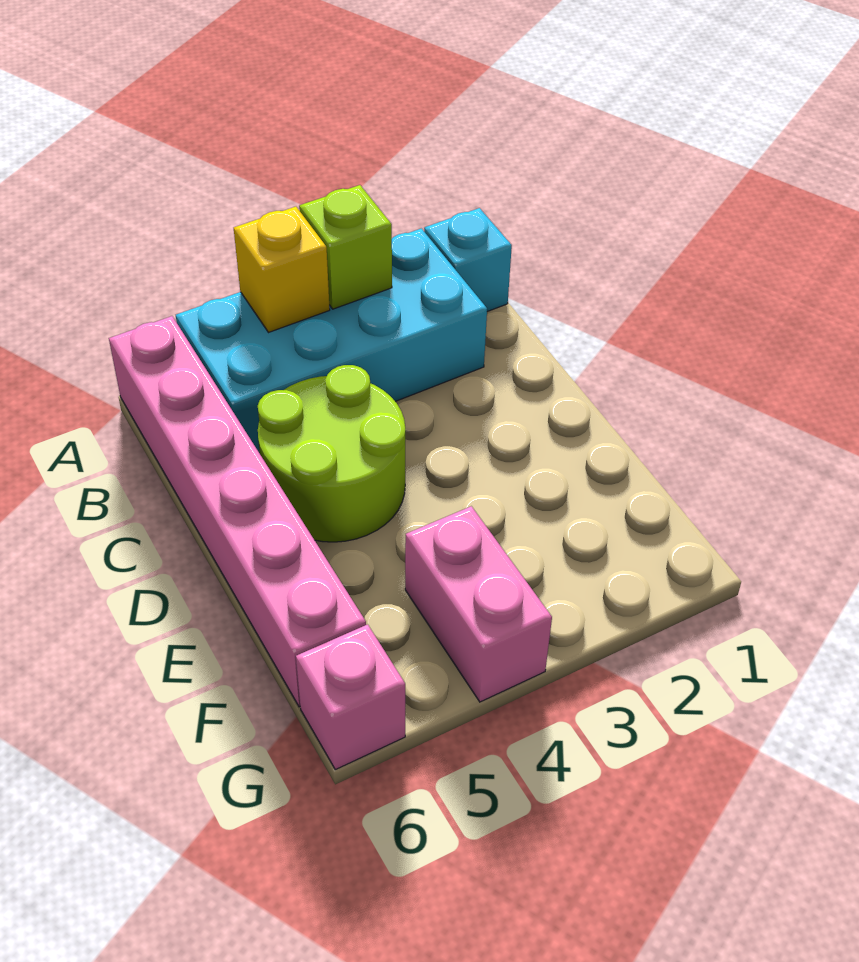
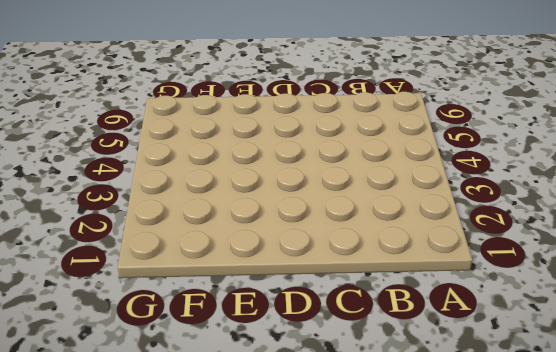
none -> cyan 1x1 brick [424,208,512,312]
none -> cyan 2x4 brick [176,228,487,453]

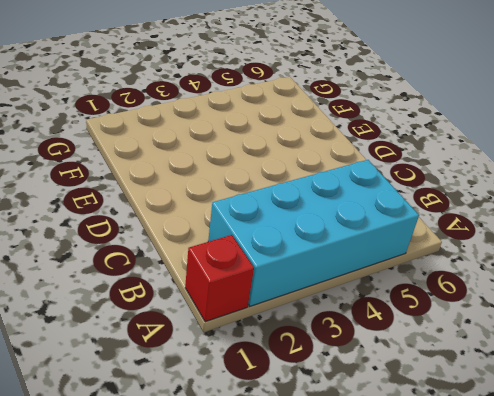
red 1x1 brick [185,235,254,322] -> cyan 1x1 brick [424,208,512,312]
none -> pink 1x6 brick [109,316,366,707]
none -> lime 2x2 round brick [258,365,405,542]

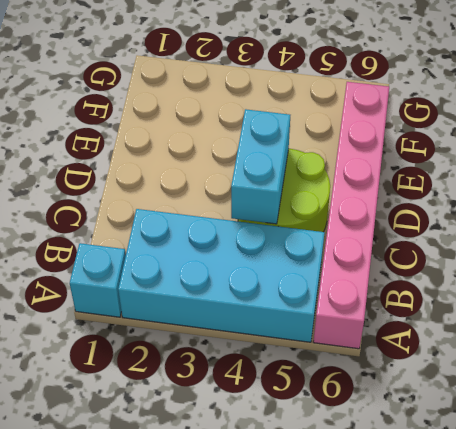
cyan 1x2 brick [231,109,290,224] -> none
none -> pink 1x2 brick [405,506,552,702]
none -> pink 1x1 brick [296,624,405,770]

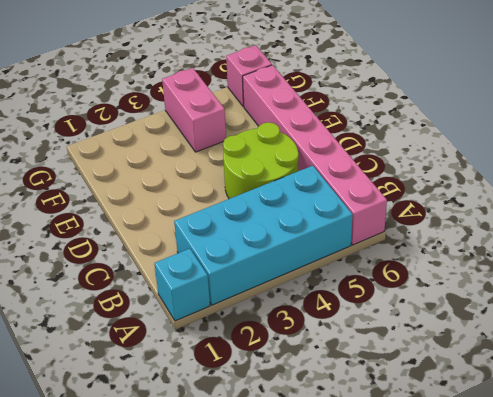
none -> lime 1x1 brick [299,185,392,309]
none -> yellow 1x1 brick [234,207,330,333]

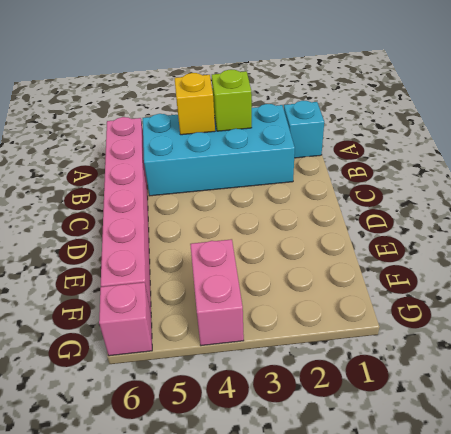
none -> lime 2x2 round brick [258,365,405,542]

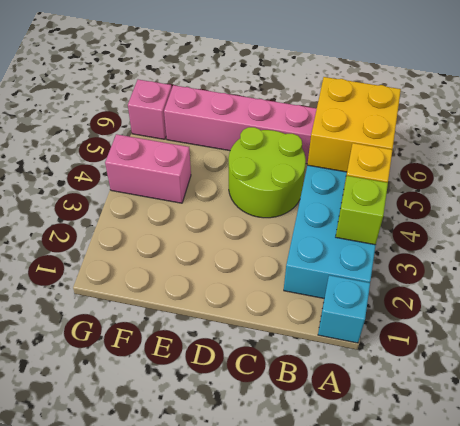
yellow 2x2 brick [307,77,401,172] -> none

